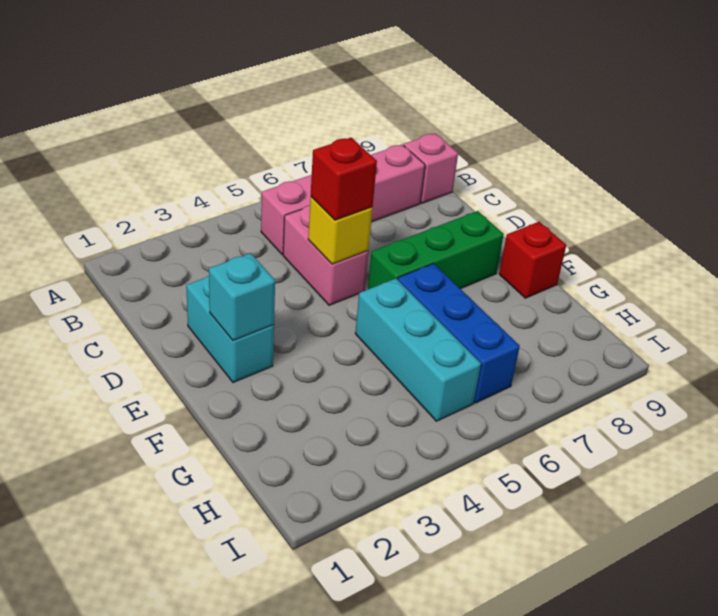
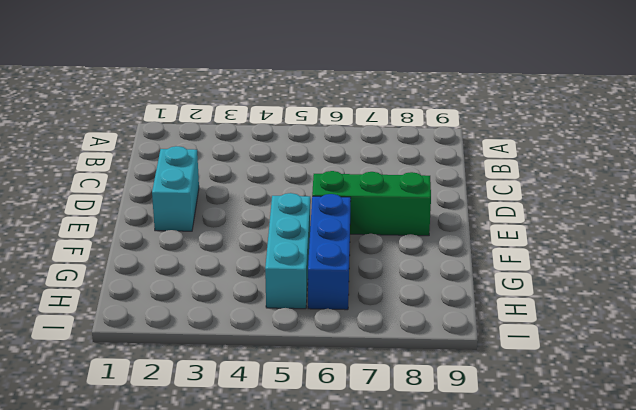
none -> pink 1x4 brick [261,144,425,255]
none -> pink 1x1 brick [404,133,458,203]

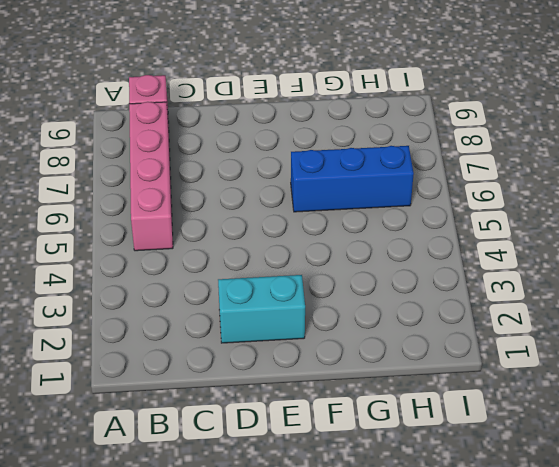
none -> pink 1x2 brick [283,205,368,305]
none -> green 1x3 brick [368,211,504,289]

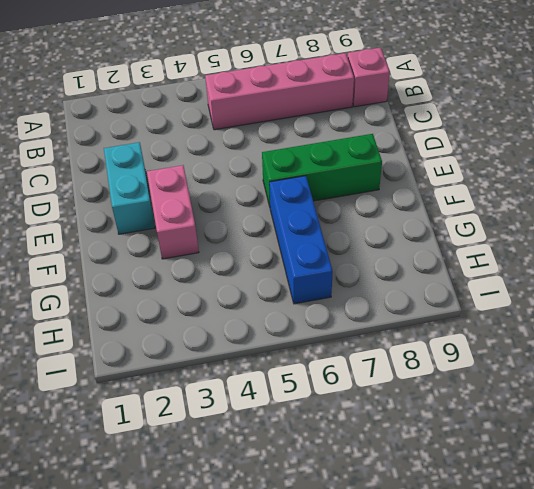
pink 1x2 brick [147,165,199,259] -> pink 1x2 brick moved to [283,205,368,305]
none -> cyan 1x3 brick [355,279,481,421]
none -> red 1x1 brick [499,222,566,298]

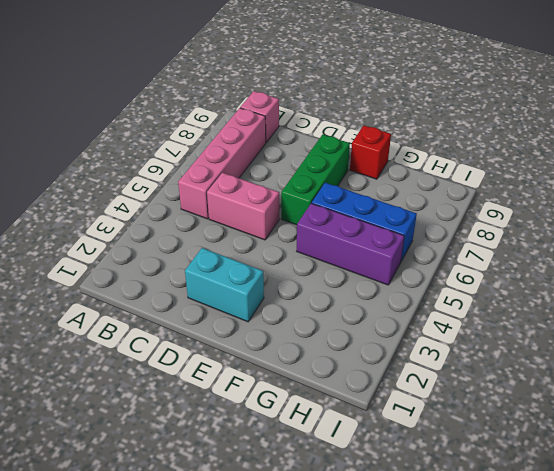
purple 1x3 brick [297,203,404,285] -> cyan 1x3 brick [355,279,481,421]
none -> yellow 1x1 brick [308,197,373,264]
none -> cyan 1x1 brick [209,253,275,340]

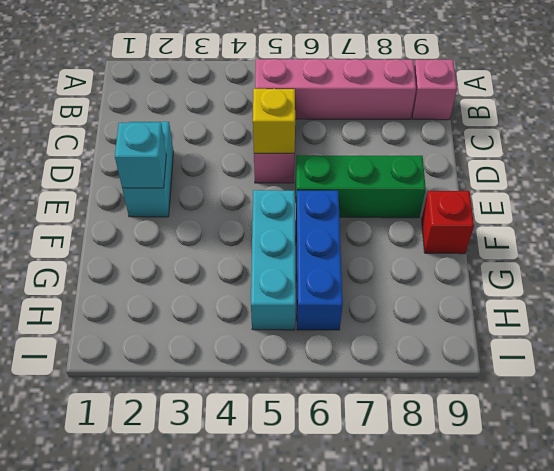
none -> red 1x1 brick [311,138,377,220]

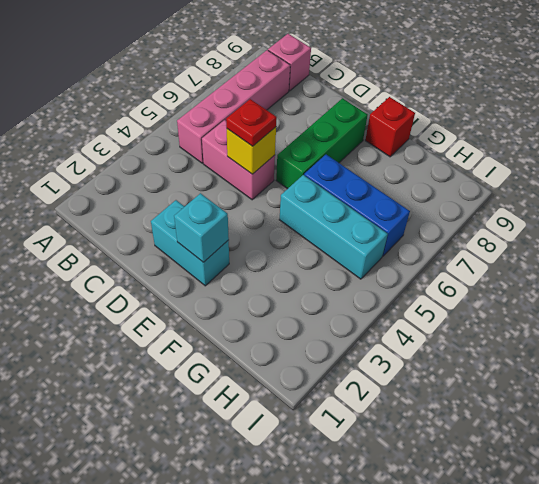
red 1x1 plate [226,99,277,146] -> red 1x1 brick [311,138,377,220]

